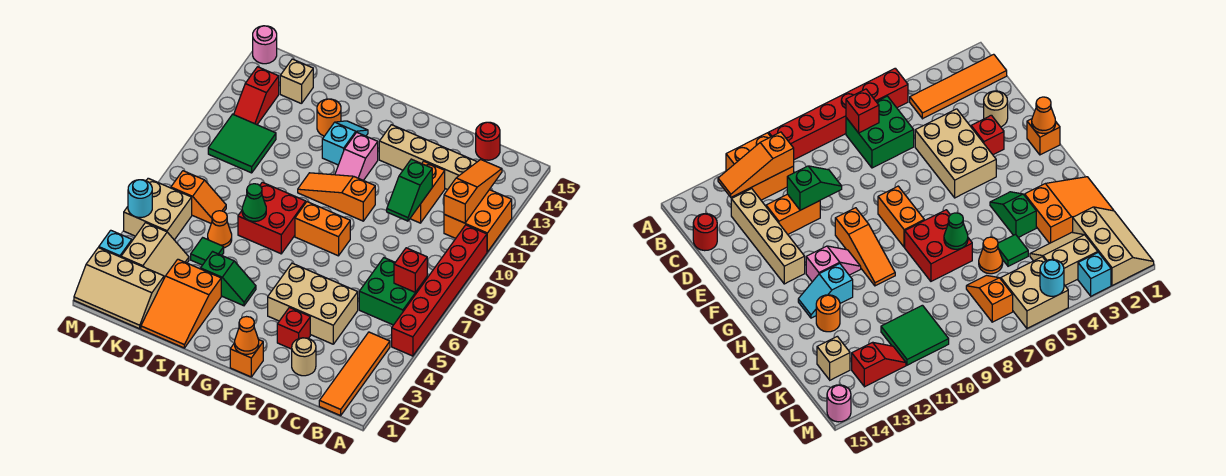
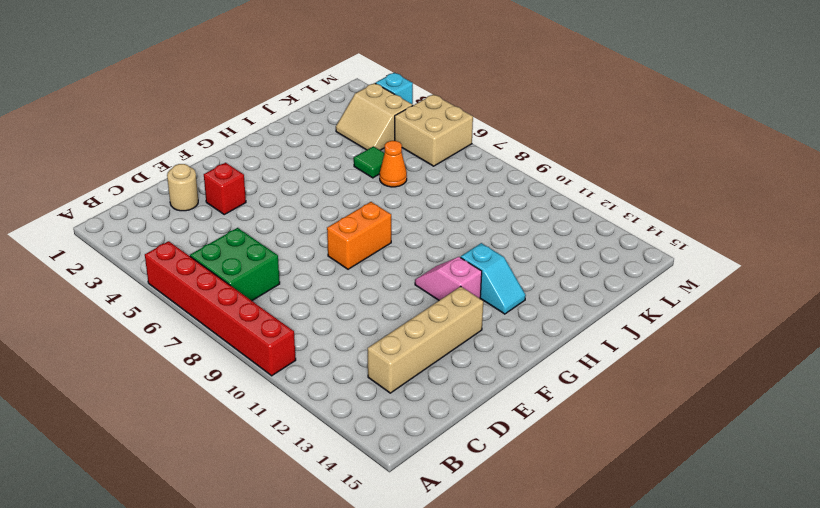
none -> orange 2x2 brick [444,190,512,252]
none -> orange 1x4 tile [319,332,390,416]
none -> red 1x1 round brick [476,122,500,160]
none -> tan 2x3 brick [268,263,358,344]

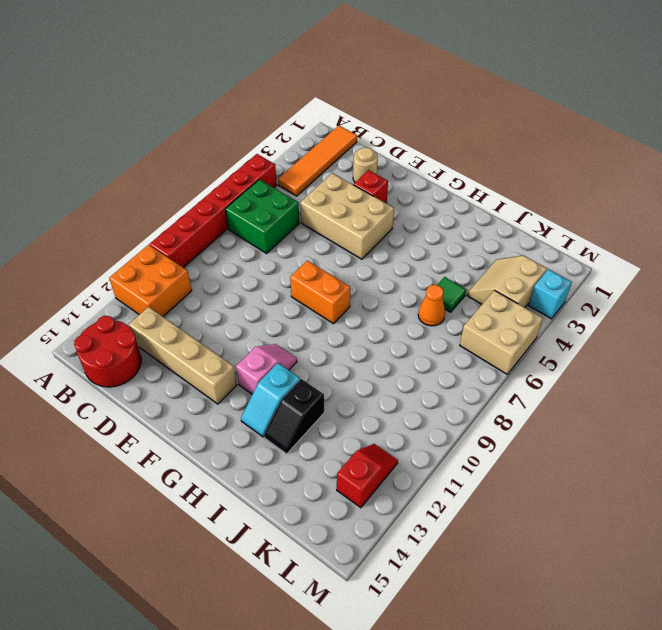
red 2x2 round brick [74,316,141,387] -> red 1x1 round brick [476,122,500,160]
black 1x2 slope [264,379,324,454] -> orange 1x1 round brick [317,99,341,136]
none -> orange 1x2 brick [410,161,445,223]
none -> orange 1x1 brick [230,340,263,377]
none -> orange 1x3 slope [298,173,375,221]
none -> green 1x2 slope [201,252,256,306]

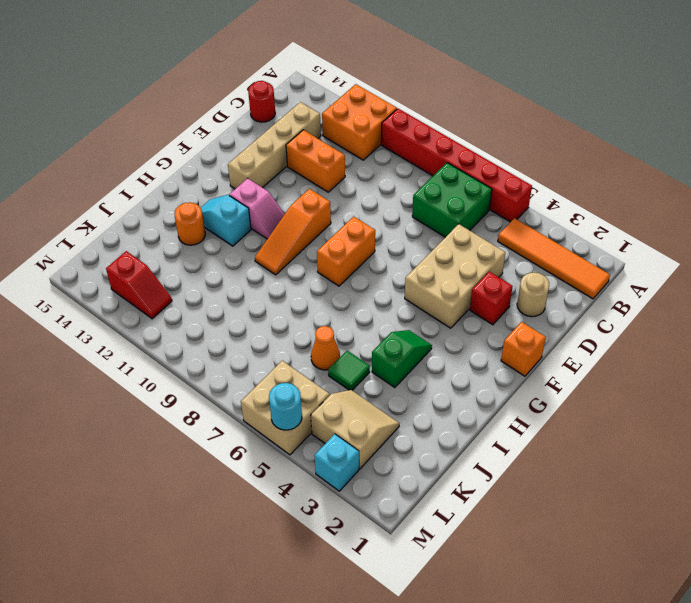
none -> red 2x2 brick [238,182,306,254]
none -> orange 2x3 slope [141,259,221,348]
none -> tan 2x3 slope [74,248,164,329]
none -> orange 1x2 slope [171,171,226,223]

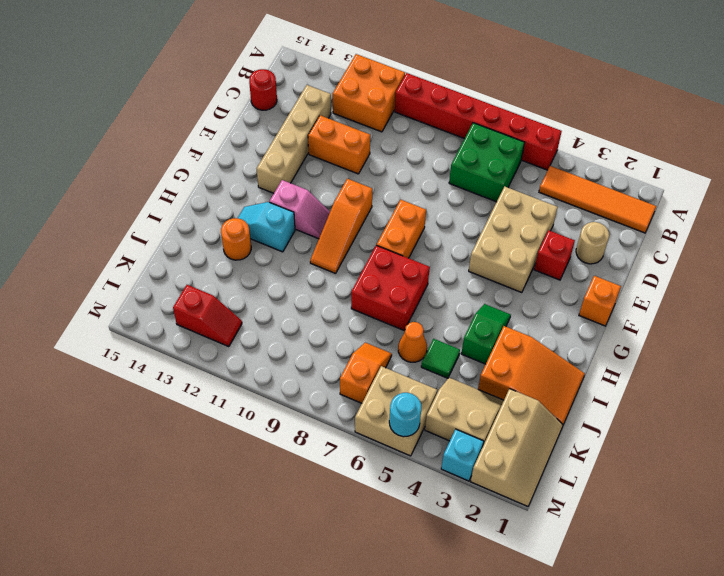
none -> green 2x2 tile [208,114,276,173]
none -> tan 1x1 brick [280,59,313,104]
none -> pink 1x1 round brick [253,26,277,64]
none -> red 1x1 brick [394,248,427,292]

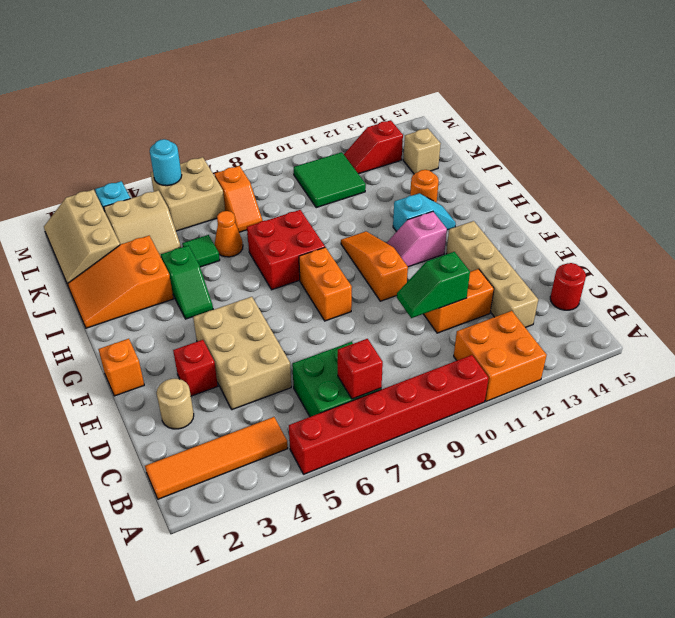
none -> pink 1x1 round brick [253,26,277,64]
none -> orange 1x3 slope [444,160,502,223]
none -> orange 1x1 cone [235,317,259,354]
none -> green 1x1 cone [242,184,266,221]

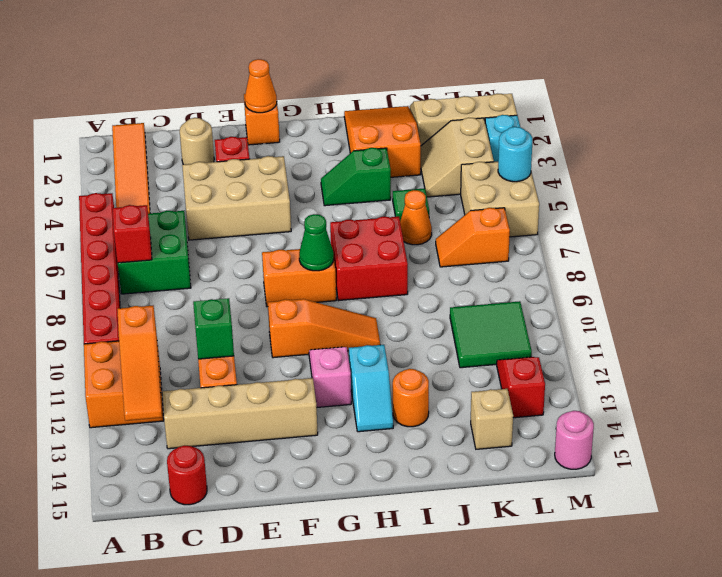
green 1x1 cone [299,214,334,271] -> green 1x1 cone moved to [242,184,266,221]

